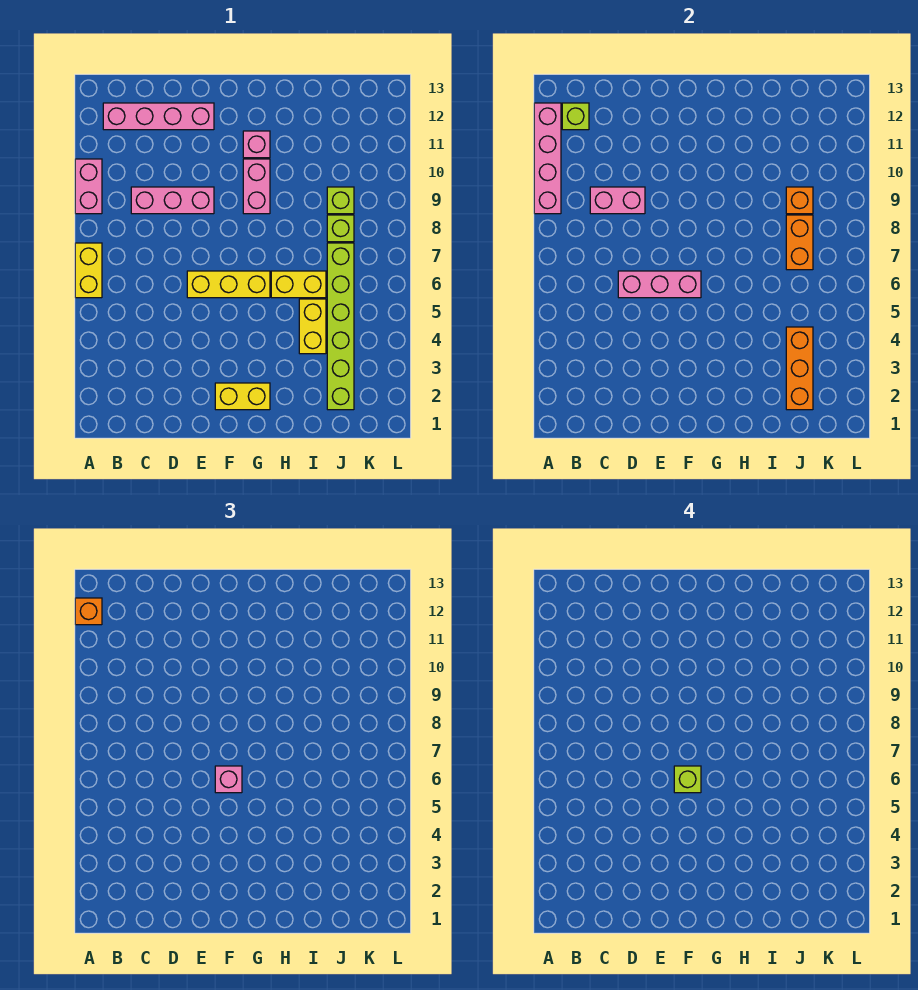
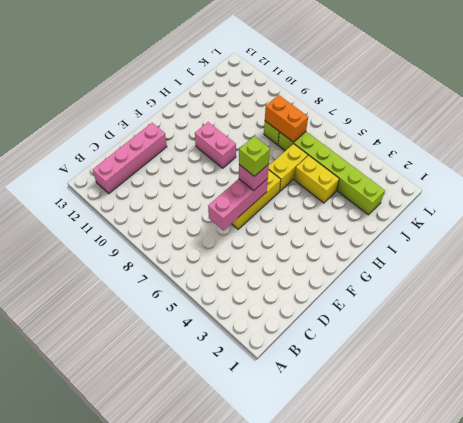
none -> yellow 1x2 brick [75,243,102,298]
none -> pink 1x2 brick [75,159,102,214]
none -> pink 1x3 brick [131,187,214,214]

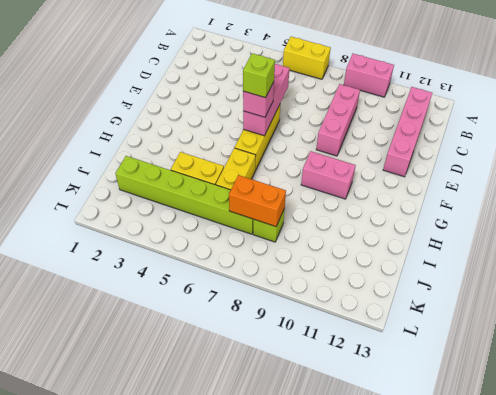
none -> yellow 1x2 brick [215,383,270,410]
none -> pink 1x1 brick [243,131,270,158]
none -> lime 1x1 brick [327,187,354,214]

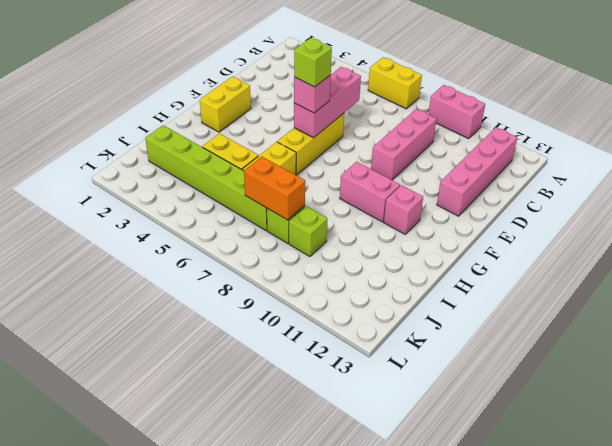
none -> pink 1x4 brick [534,103,561,214]
none -> lime 1x1 brick [562,103,589,130]
none -> pink 1x2 brick [590,187,645,214]

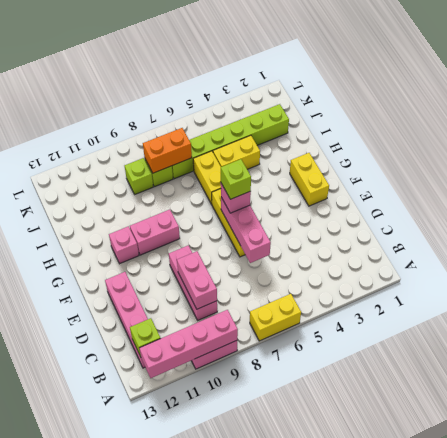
none -> orange 1x3 brick [786,327,813,410]
none -> orange 1x1 brick [786,187,813,214]
none -> orange 1x1 brick [75,598,102,625]

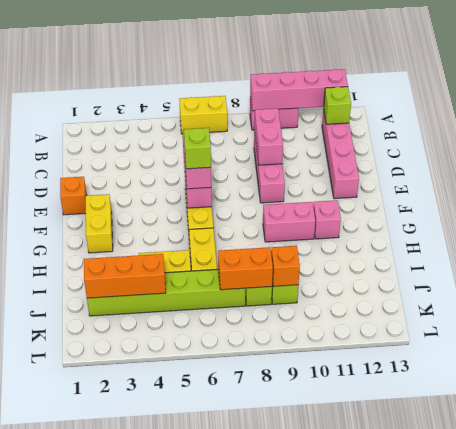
orange 1x1 brick [60,177,87,215] -> orange 1x1 brick moved to [75,598,102,625]

